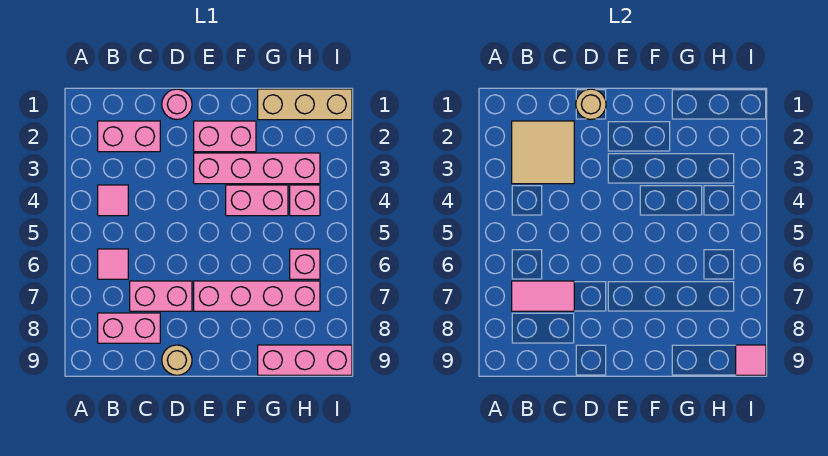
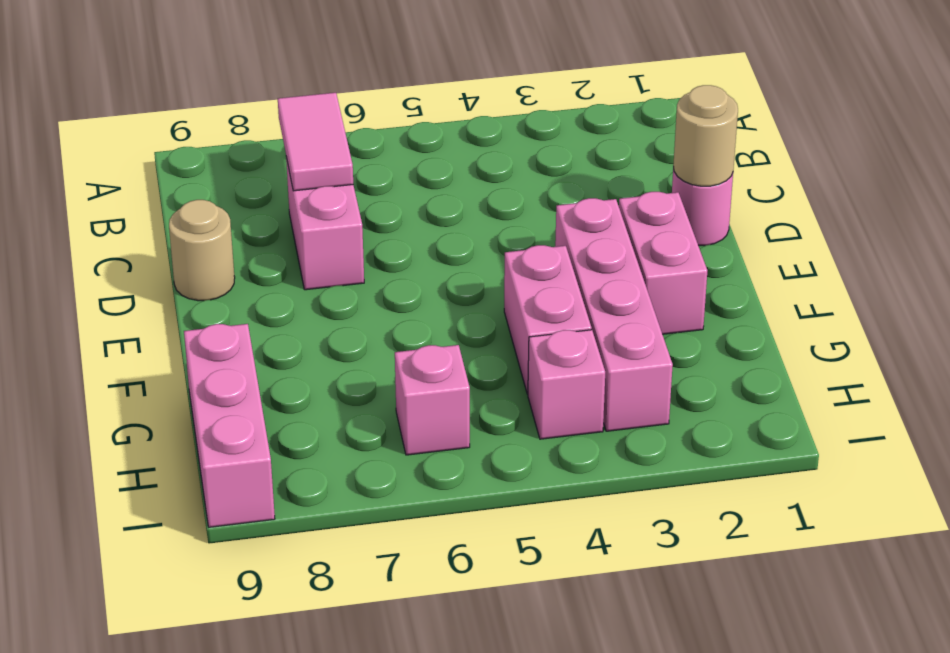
none -> pink 1x2 brick [98,121,160,152]
none -> pink 1x1 tile [98,185,128,216]
none -> pink 1x1 tile [98,249,128,279]

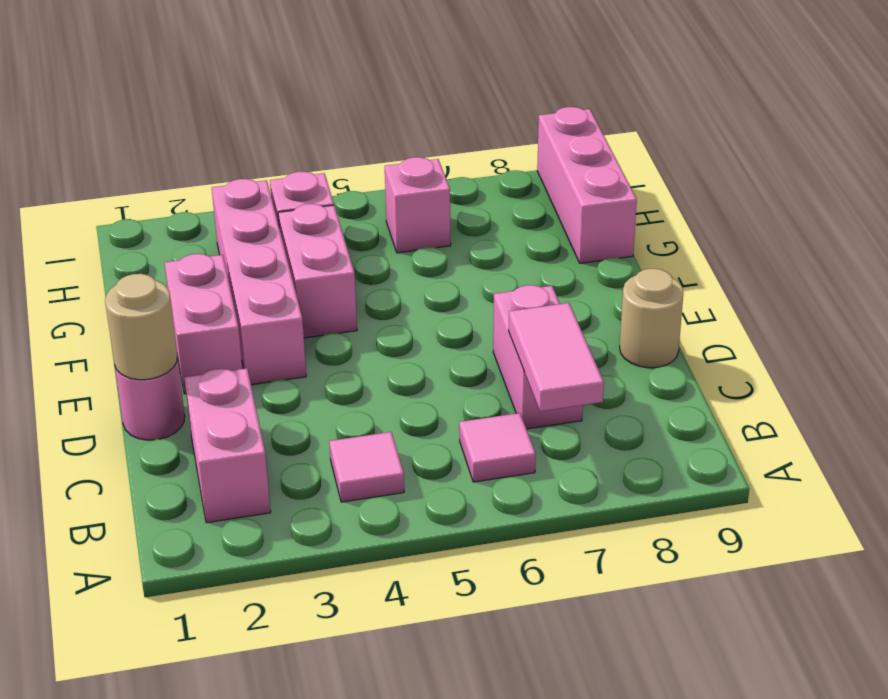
none -> pink 1x2 brick [98,313,160,343]
none -> pink 1x4 brick [194,281,320,311]
none -> tan 1x3 brick [258,89,352,120]

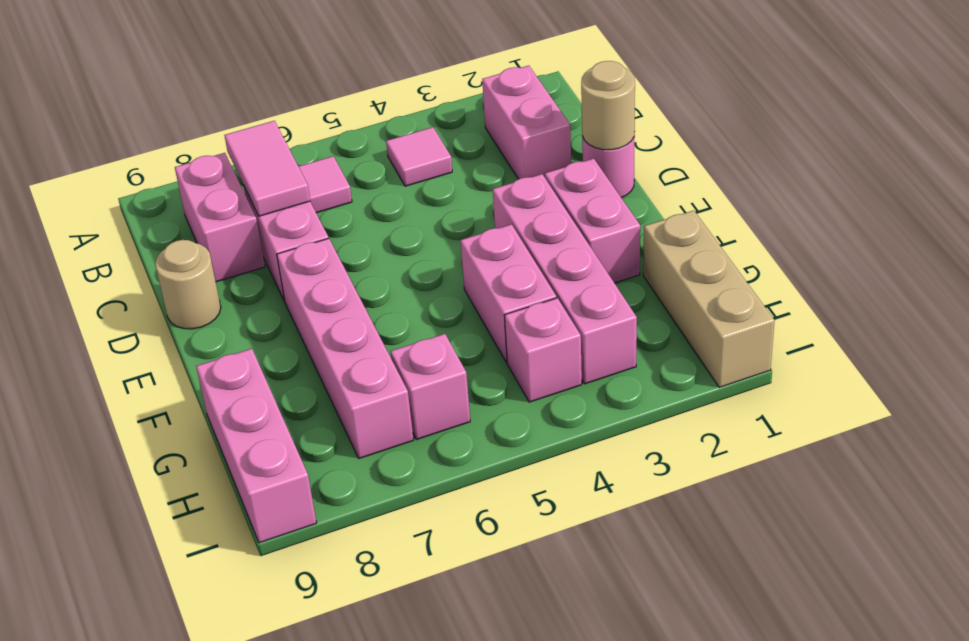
none -> tan 2x2 tile [512,121,574,184]
none -> pink 1x1 tile [736,345,766,375]

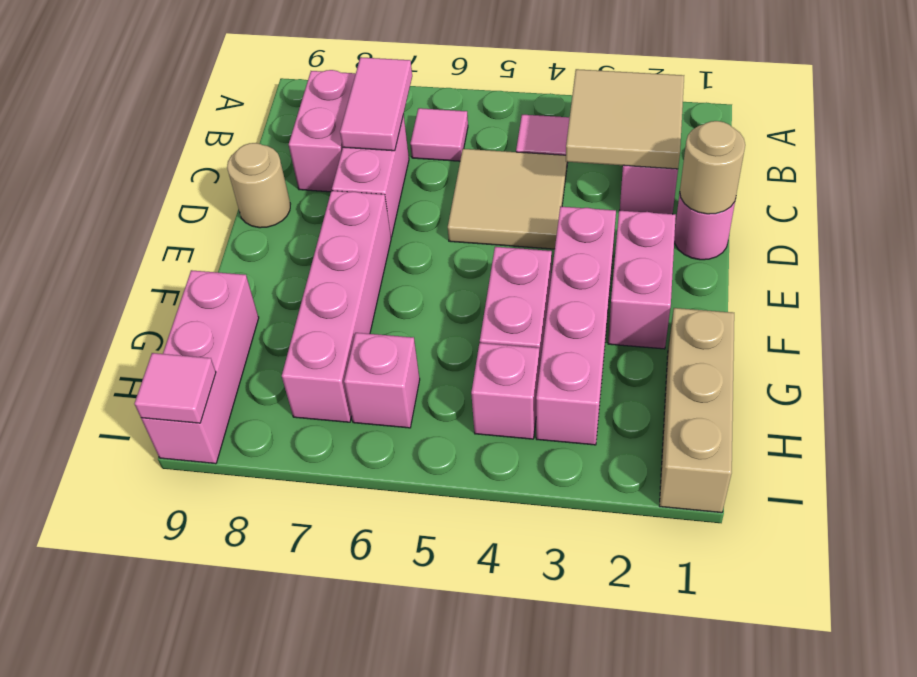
tan 2x2 tile [448,149,567,249] -> none

